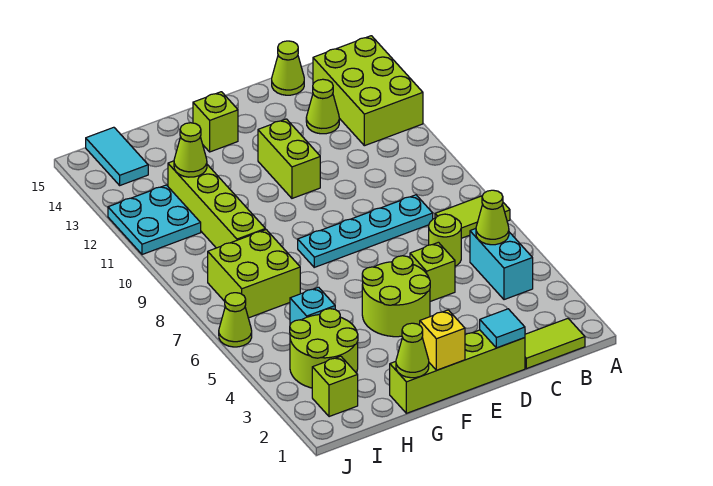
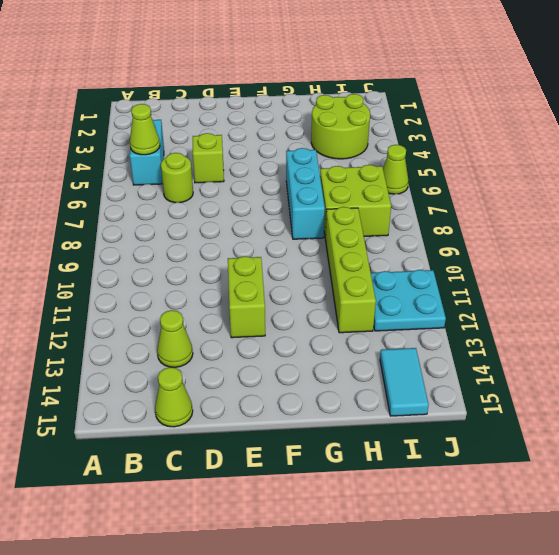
cyan 1x3 brick [286,148,325,239] -> none
none -> lime 1x2 tile [435,196,510,238]
none -> lime 2x3 brick [313,36,423,146]
none -> lime 1x2 tile [525,319,585,369]

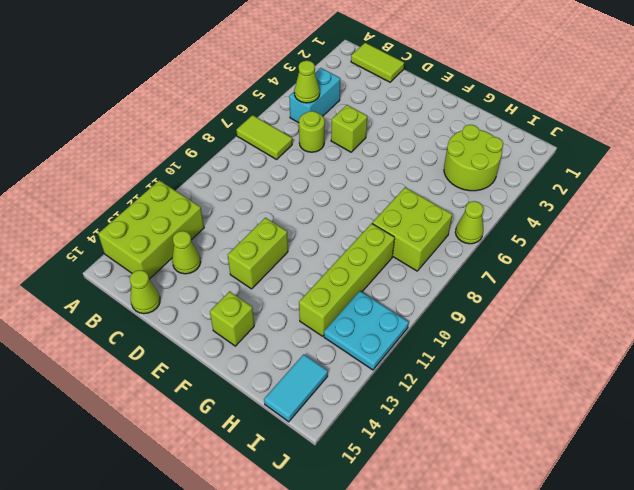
none -> cyan 1x4 plate [298,195,433,267]
none -> lime 1x4 brick [390,330,525,413]
none -> lime 2x2 round brick [362,256,430,337]

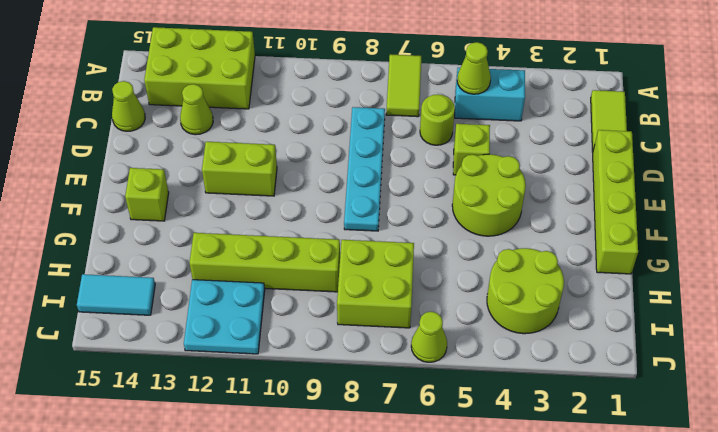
none -> cyan 1x1 brick [290,287,335,325]
none -> lime 1x1 brick [312,356,358,417]
none -> cyan 1x1 tile [480,309,525,348]

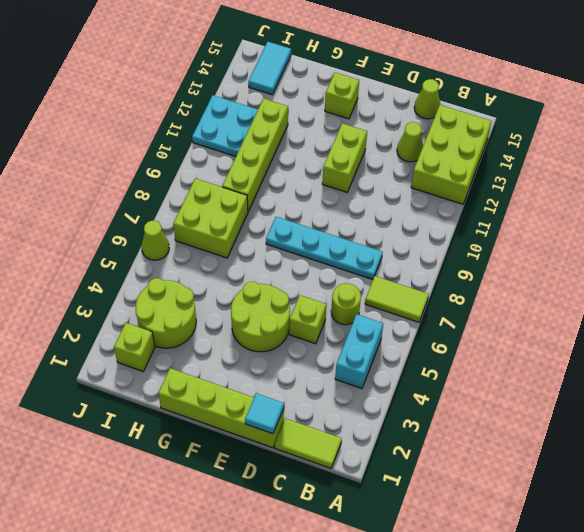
none -> cyan 1x1 brick [290,287,335,325]
none -> lime 1x1 cone [476,190,509,245]
none -> yellow 1x1 brick [420,310,465,370]

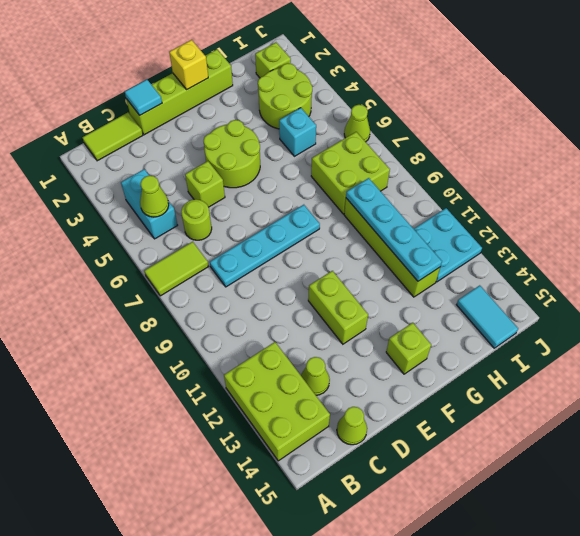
cyan 1x4 plate [346,178,442,281] -> lime 1x1 cone [174,123,207,177]
none -> lime 1x1 cone [396,323,429,378]

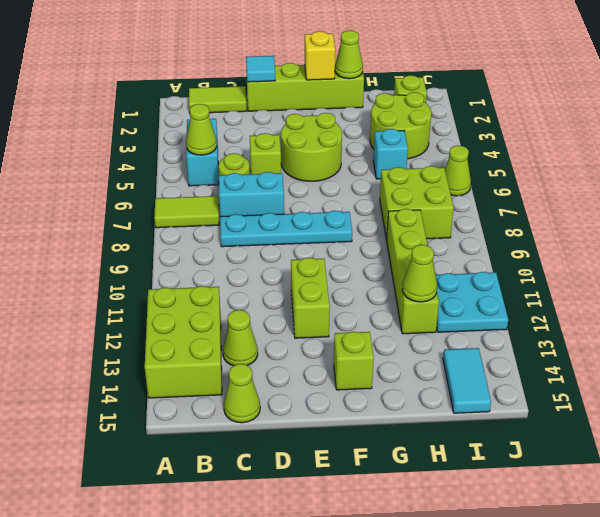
cyan 1x2 brick [219,172,284,216] -> none

